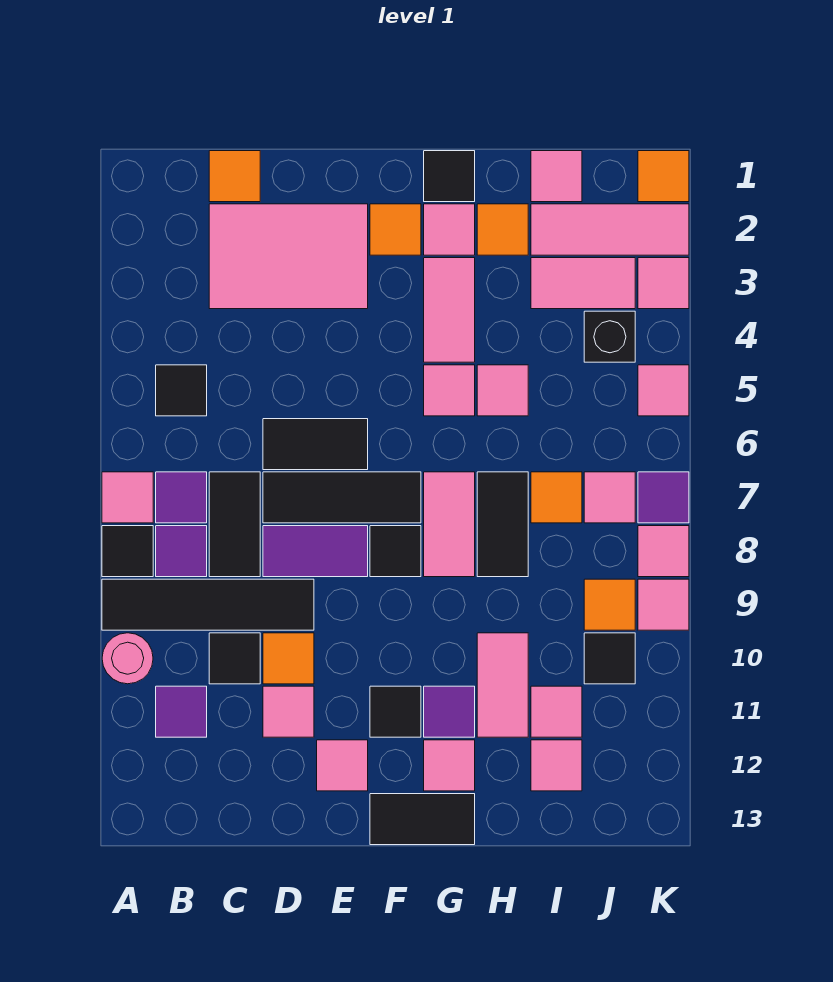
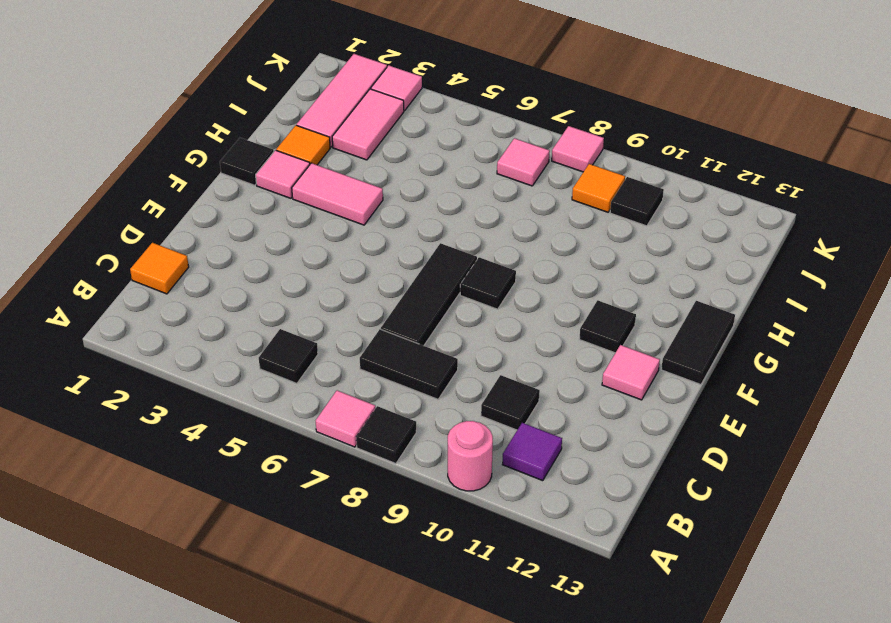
none -> black 1x4 tile [102,579,314,630]
none -> purple 1x1 tile [156,472,207,523]
none -> purple 1x1 tile [156,526,207,577]
none -> pink 2x3 tile [209,204,368,309]

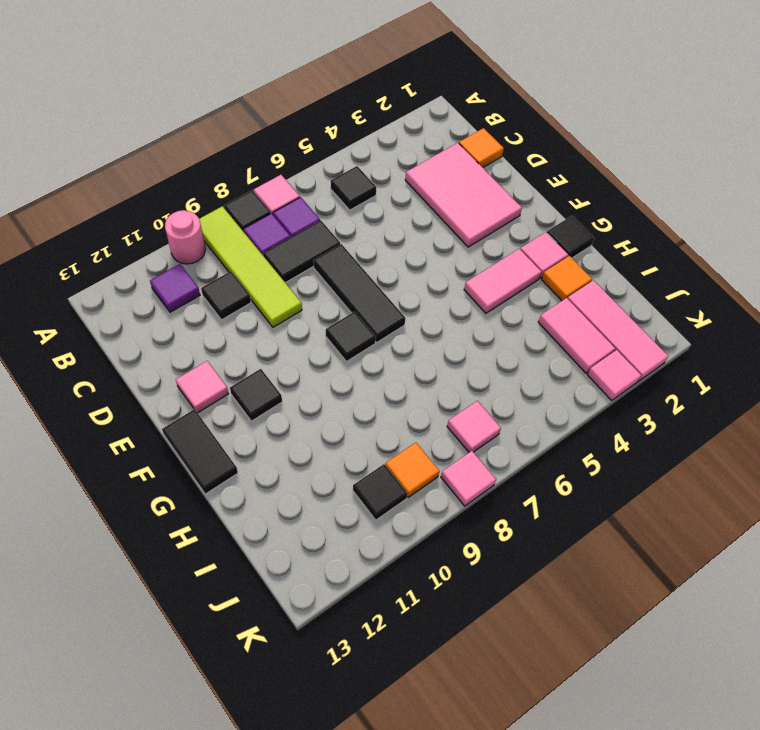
lime 1x4 tile [199,206,302,327] -> black 1x4 tile [102,579,314,630]
none -> black 1x2 tile [263,419,368,470]
none -> purple 1x2 tile [263,526,368,577]
none -> orange 1x1 tile [263,633,314,684]
none -> pink 1x1 tile [263,686,314,737]

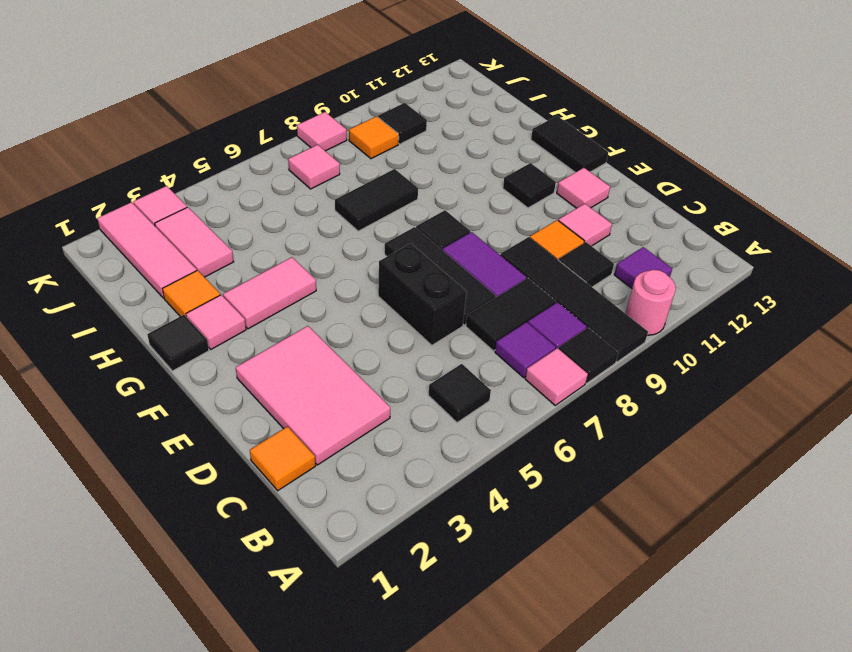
black 1x2 brick [378,244,466,345] -> black 1x2 tile [263,419,368,470]
none -> orange 1x1 tile [370,204,421,255]
none -> pink 1x1 tile [424,365,475,416]
none -> pink 1x2 tile [424,472,475,577]
none -> purple 1x1 tile [424,686,475,737]

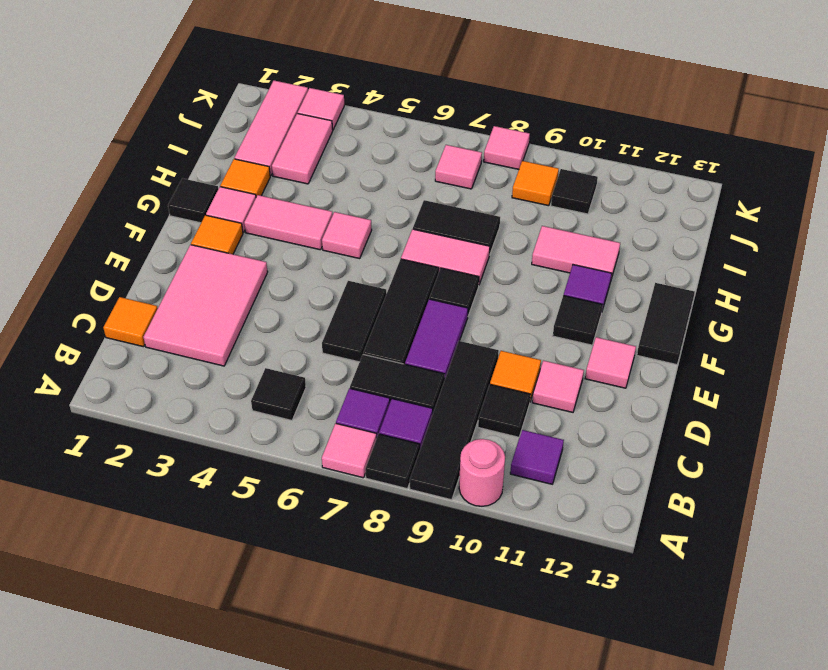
none -> pink 1x1 tile [424,740,475,791]
none -> pink 1x1 tile [477,365,528,416]
none -> pink 1x1 tile [531,151,582,202]
none -> orange 1x1 tile [531,472,582,523]

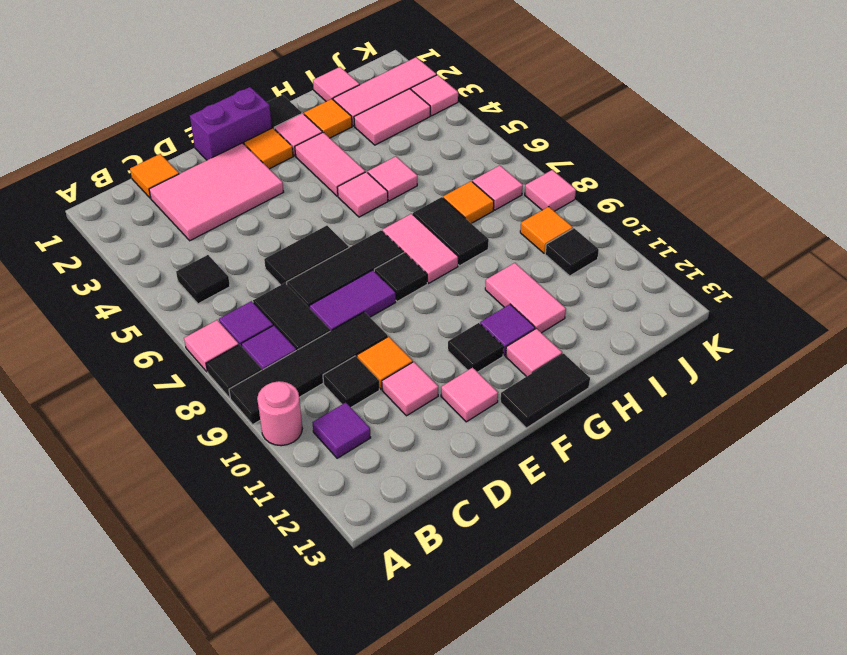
purple 1x2 brick [190,87,272,160] -> none
none -> pink 1x1 tile [531,686,582,737]
none -> pink 1x1 tile [531,740,582,791]
none -> black 1x1 brick [584,311,635,362]
none -> orange 1x1 tile [638,151,689,202]

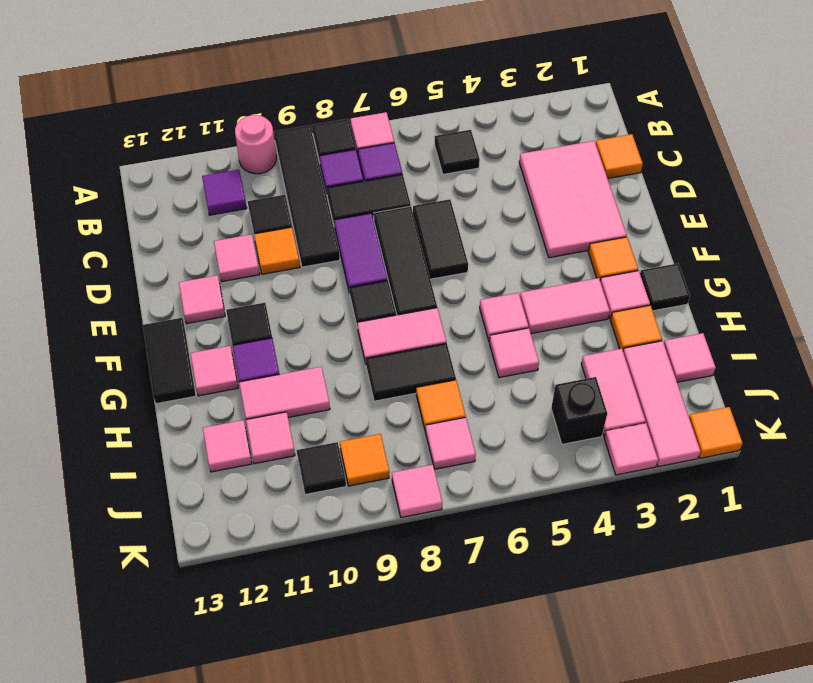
none -> pink 1x1 tile [638,365,689,416]
none -> purple 1x1 tile [638,472,689,523]
none -> pink 1x1 tile [638,579,689,630]

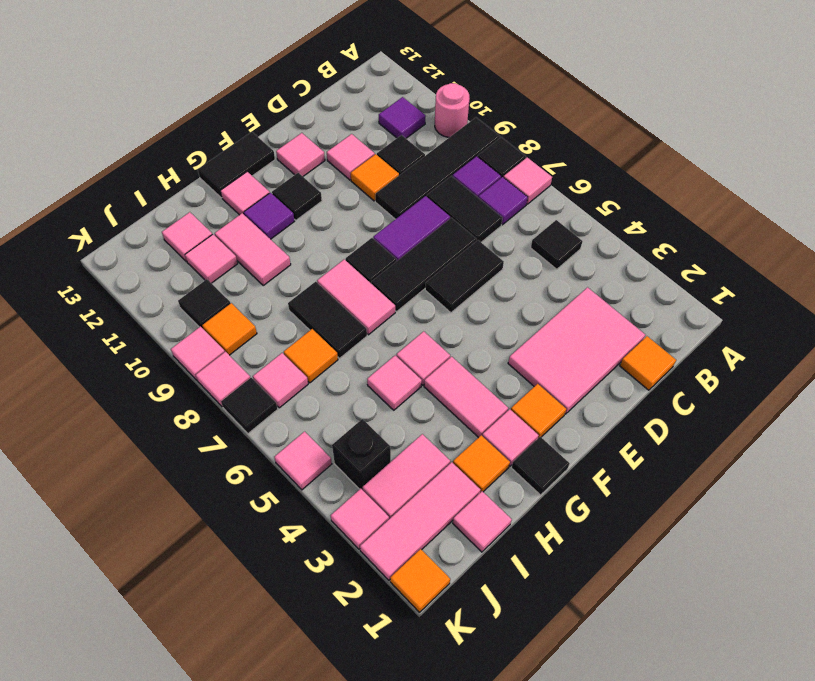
black 1x1 tile [221,378,278,433] -> purple 1x1 tile [638,472,689,523]

